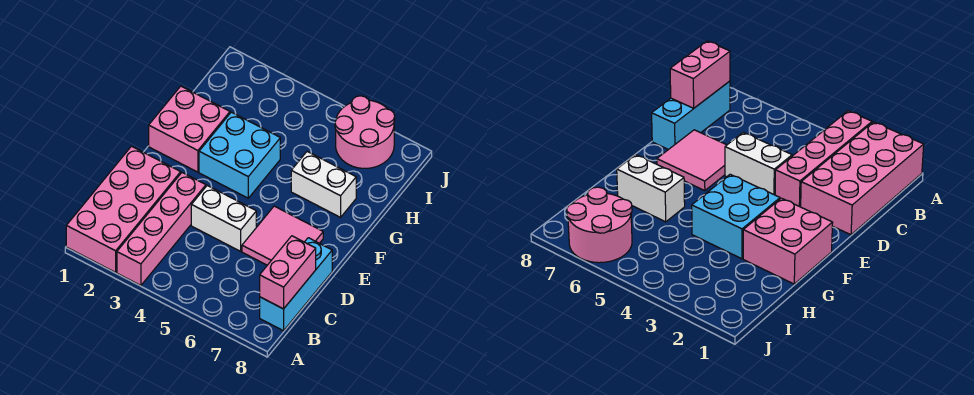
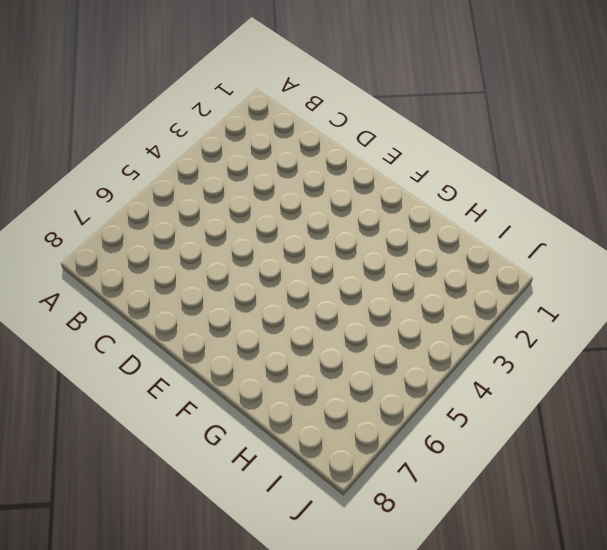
none -> pink 2x4 brick [66,146,181,272]
none -> pink 1x4 brick [117,173,206,285]

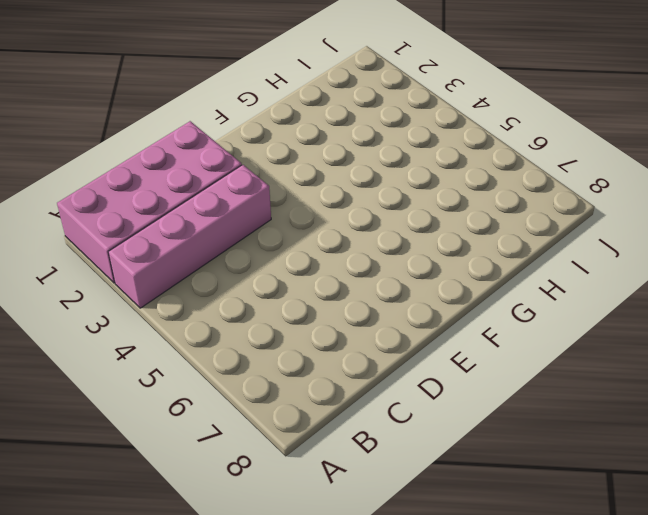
none -> cyan 1x3 brick [260,238,332,331]
none -> white 1x2 brick [191,186,256,251]

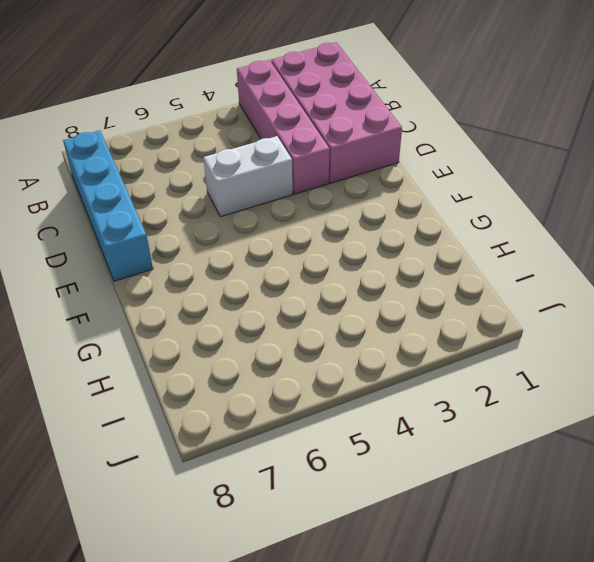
cyan 1x4 brick [63,130,153,281] -> cyan 1x3 brick [260,238,332,331]
none -> pink 2x2 tile [242,206,323,265]
none -> pink 2x2 brick [149,86,230,172]

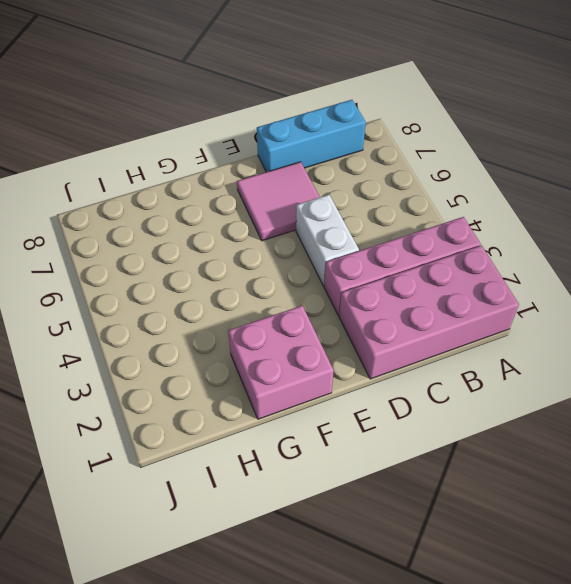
none -> cyan 2x2 brick [199,112,280,198]
none -> white 1x2 brick [291,152,356,217]

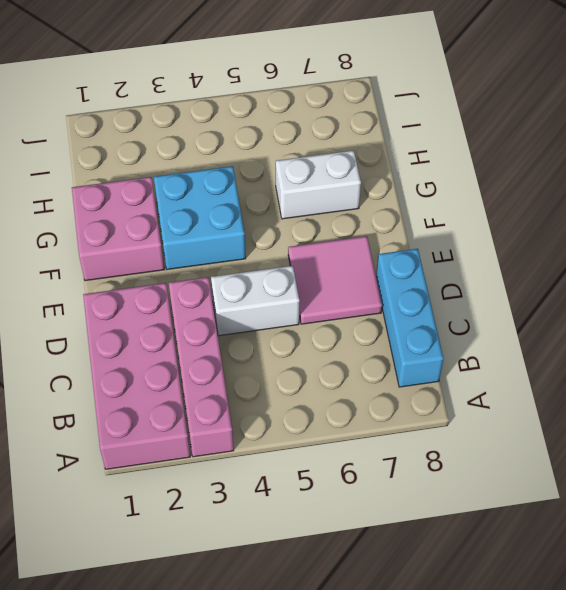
none -> pink 2x2 round brick [335,96,395,168]
none -> pink 1x2 brick [260,236,316,309]

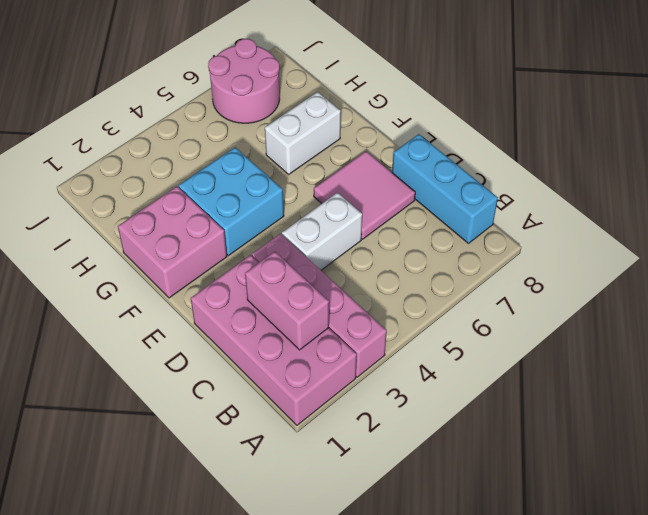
pink 1x2 brick [245,251,329,350] -> pink 1x2 brick moved to [260,236,316,309]

